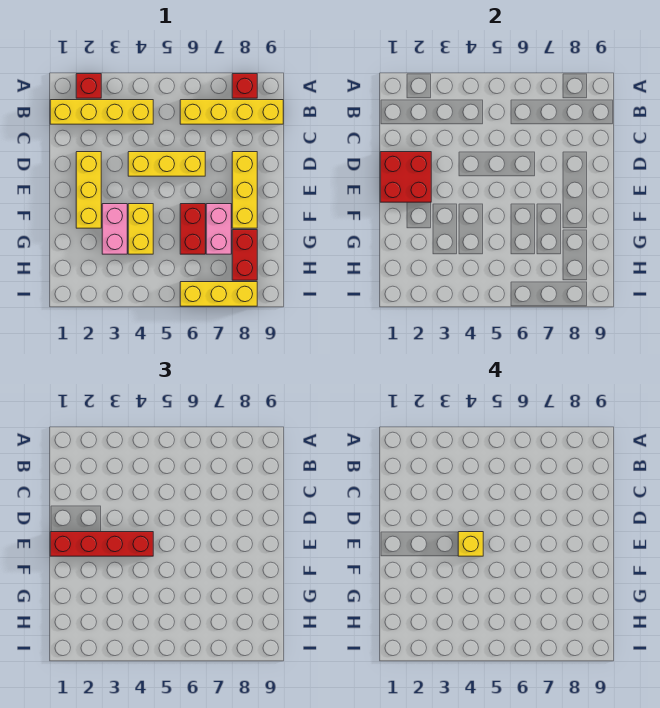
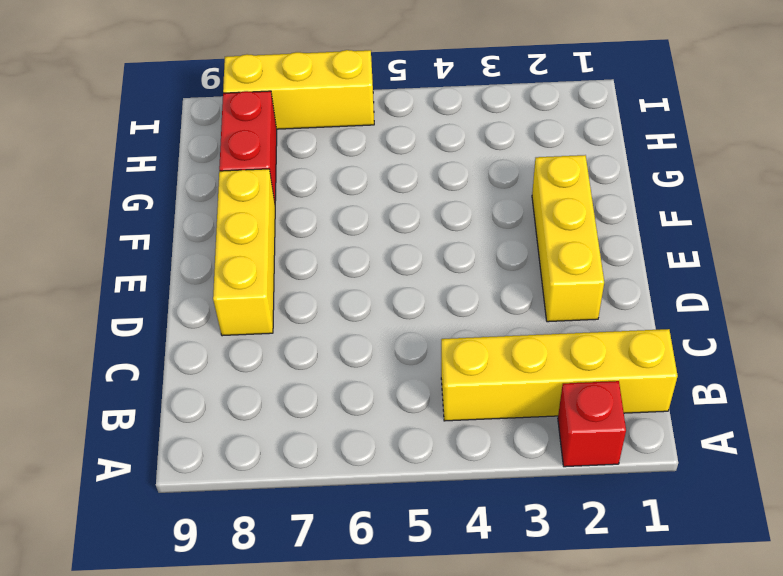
none -> red 1x1 brick [232,74,257,98]
none -> yellow 1x4 brick [180,100,283,124]
none -> yellow 1x3 brick [128,152,205,176]

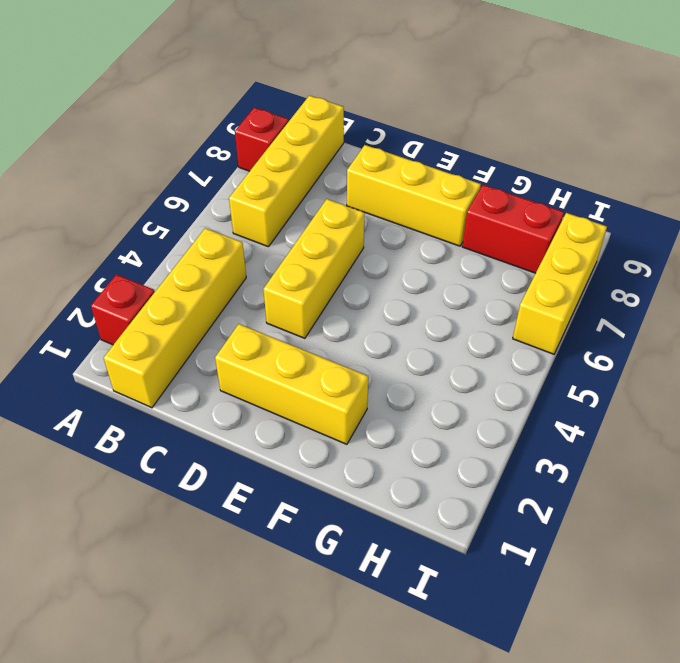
none -> pink 1x2 brick [102,204,127,254]
none -> yellow 1x2 brick [128,204,153,254]
none -> red 1x2 brick [180,204,205,254]

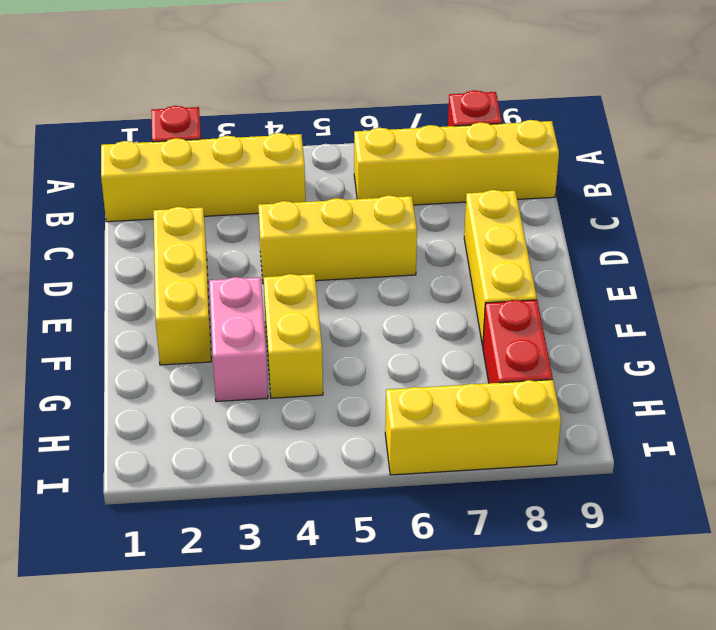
none -> red 1x2 brick [180,204,205,254]
none -> pink 1x2 brick [206,204,231,254]
none -> red 2x2 brick [380,152,431,202]

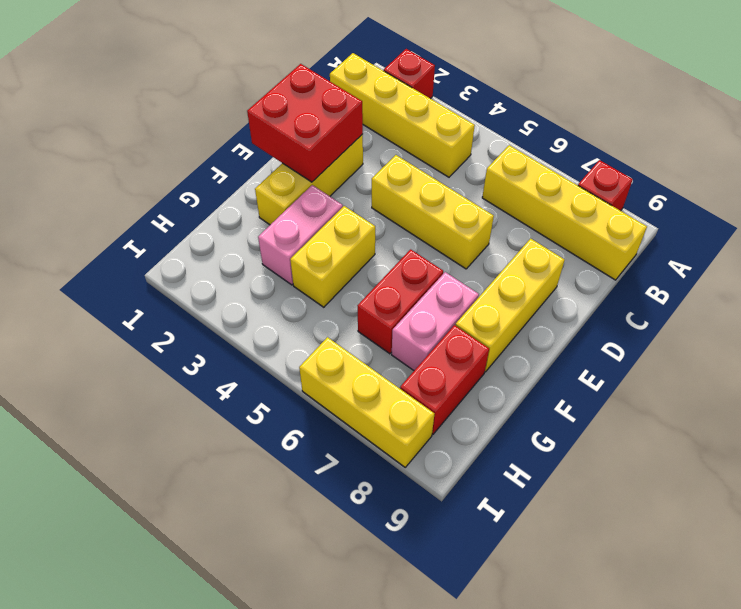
none -> red 1x4 brick [50,532,153,556]
none -> yellow 1x1 brick [458,532,483,556]

